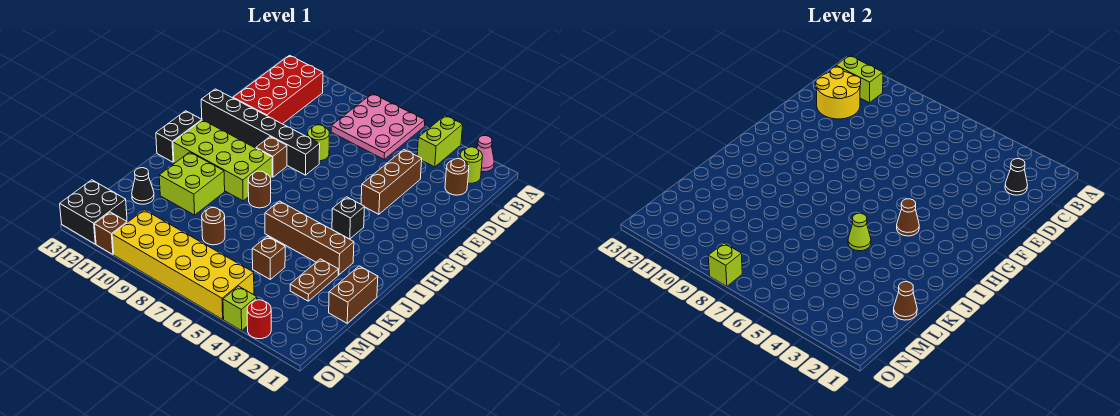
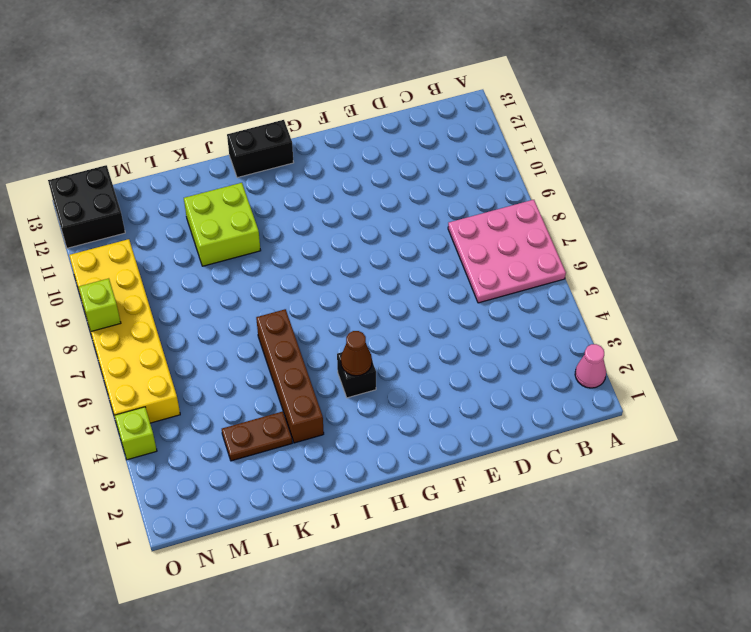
none -> lime 1x2 brick [417,116,463,167]
none -> lime 1x1 round brick [460,147,483,183]
none -> red 2x4 brick [233,55,323,124]
none -> brown 1x1 round brick [445,159,469,195]

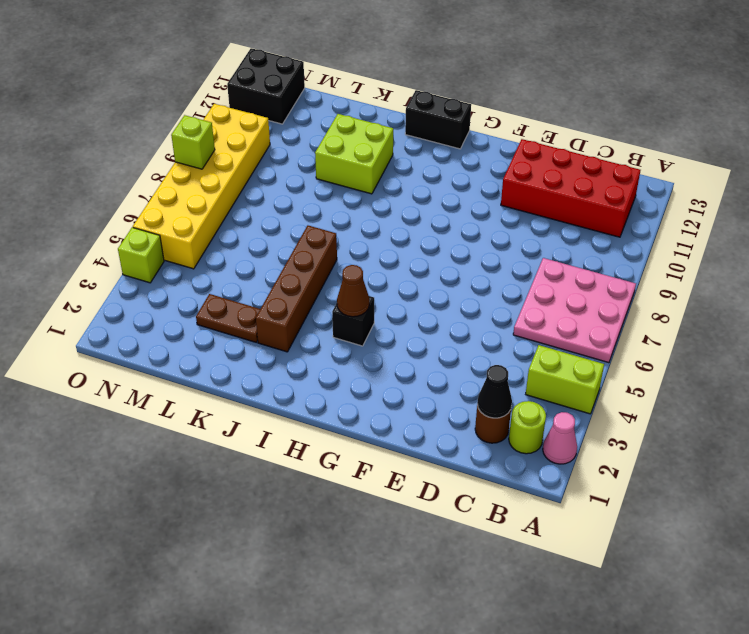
none -> brown 1x3 brick [361,150,422,214]
none -> lime 1x1 round brick [308,125,329,161]
none -> black 1x6 brick [201,89,320,175]
none -> brown 1x1 brick [256,137,287,177]

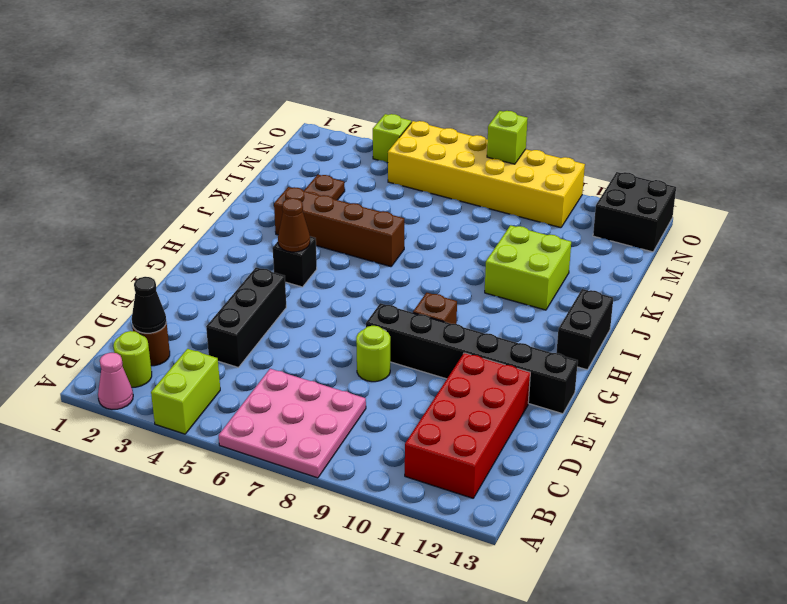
black 1x3 brick [206,267,286,367] -> brown 1x3 brick [361,150,422,214]
none -> lime 2x4 brick [173,120,272,201]
none -> brown 1x1 round brick [248,171,271,208]
none -> brown 1x2 brick [329,266,378,323]
none -> brown 1x1 brick [252,236,285,279]

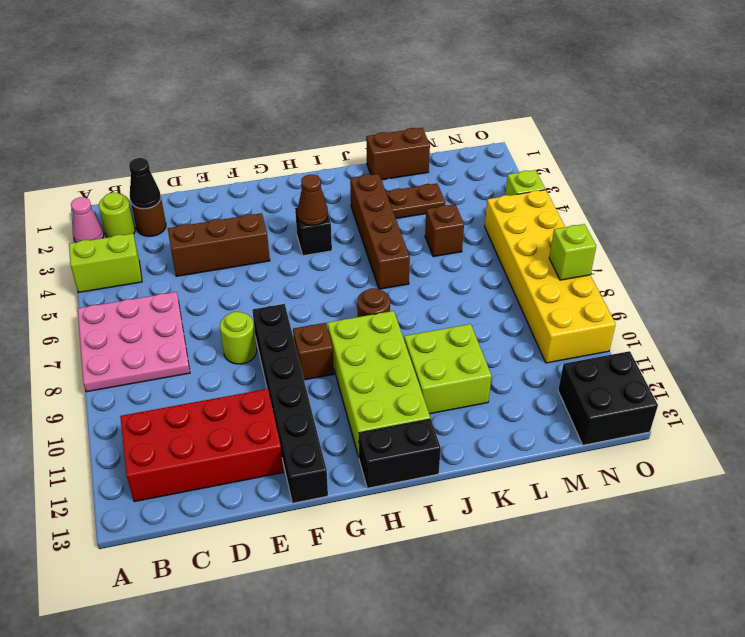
none -> brown 1x1 round brick [202,208,225,245]
none -> black 1x1 cone [132,168,154,204]
none -> red 1x1 round brick [247,300,271,339]
none -> brown 1x1 brick [95,212,127,254]

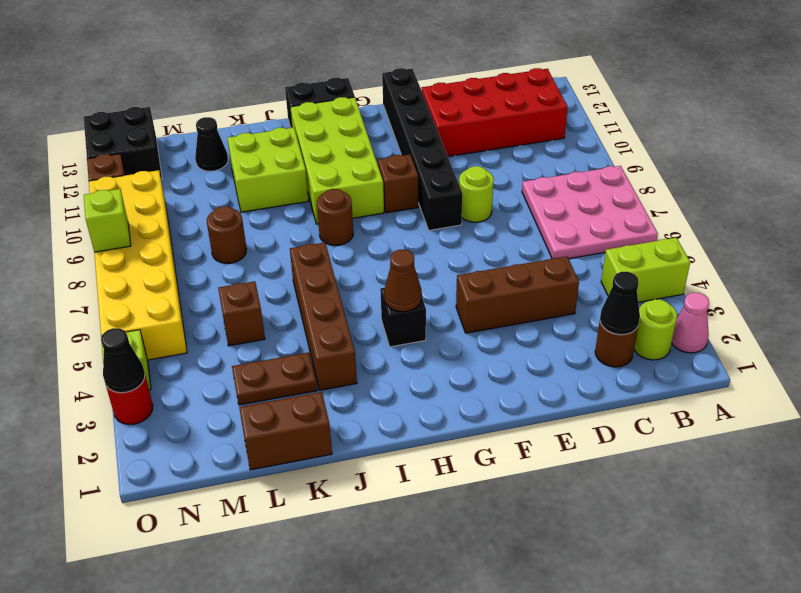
black 1x1 cone [101,328,145,393] -> none
none -> lime 1x2 brick [836,55,883,103]
none -> yellow 2x2 round brick [816,67,861,119]
none -> lime 1x1 cone [848,213,871,251]
none -> brown 1x1 cone [894,282,917,320]

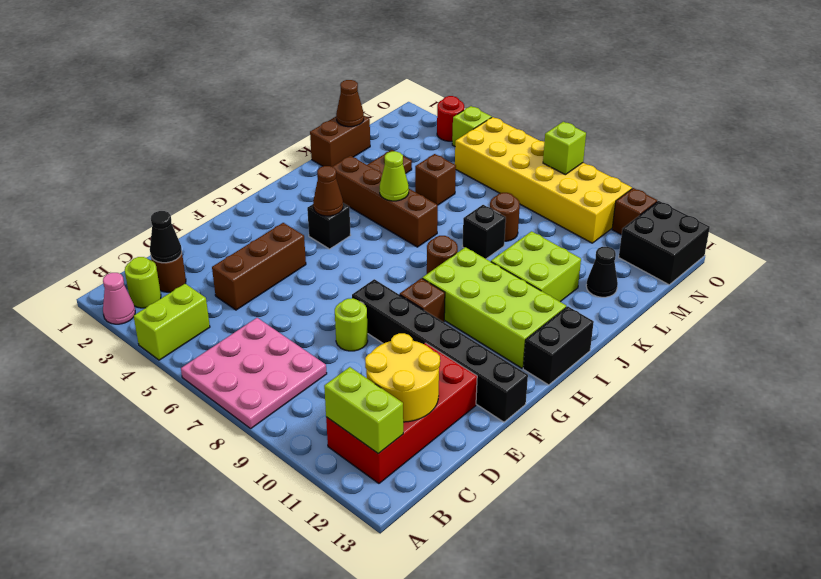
black 1x1 brick [462,205,506,259] -> none

